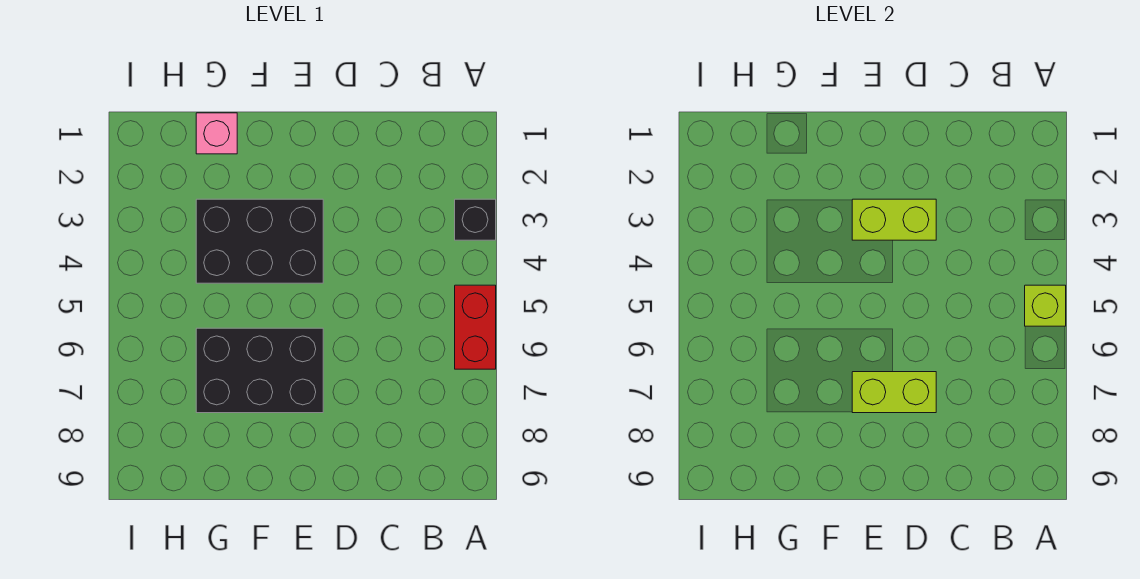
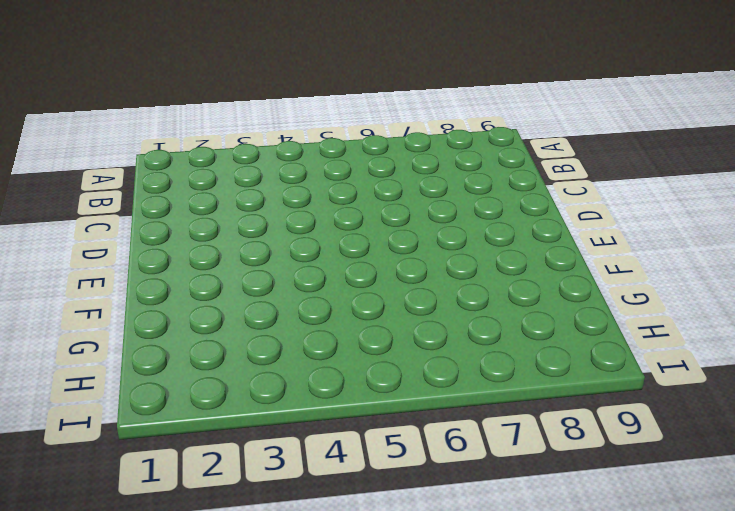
none -> black 1x1 brick [455,199,496,240]
none -> red 1x2 brick [455,285,496,369]

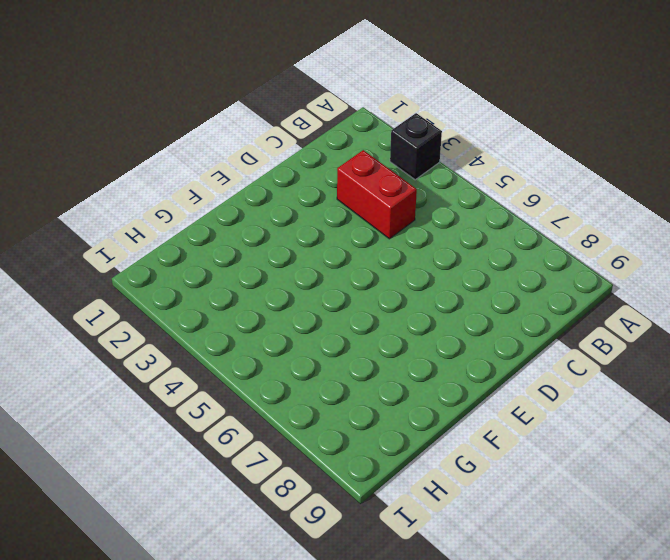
red 1x2 brick [337,150,417,239] -> red 1x2 brick moved to [455,285,496,369]
none -> black 2x3 brick [196,199,323,283]
none -> black 2x3 brick [196,328,323,413]

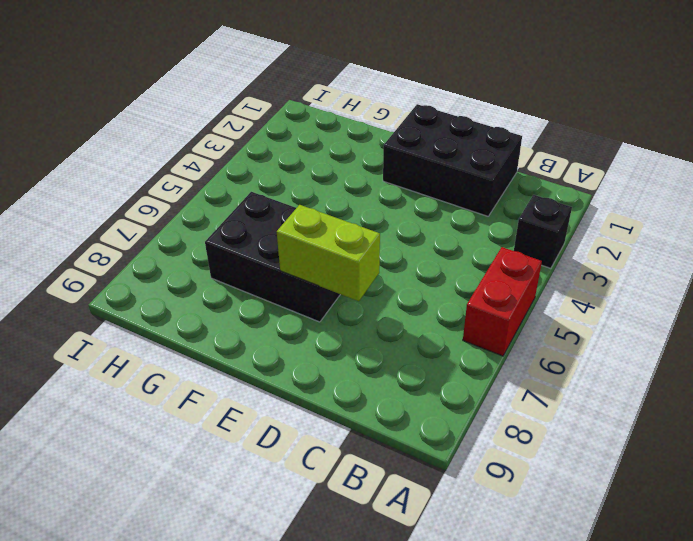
black 2x3 brick [383,104,522,216] -> black 2x3 brick moved to [196,199,323,283]
none -> pink 1x1 brick [196,113,237,154]
none -> lime 1x1 brick [1025,285,1066,326]

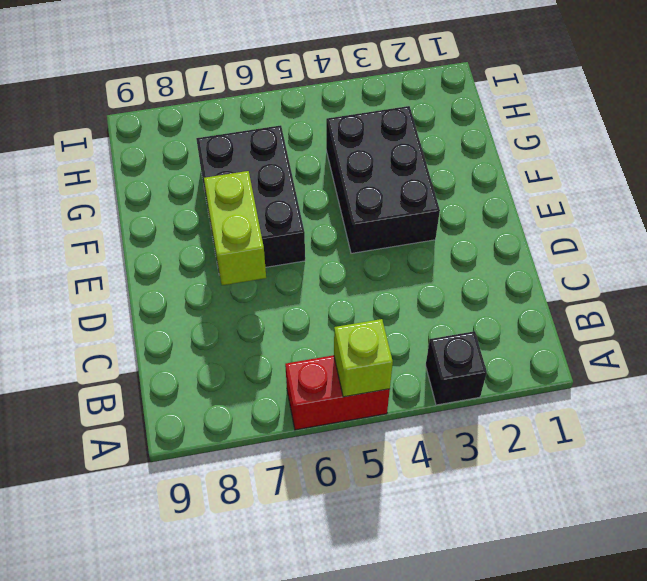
none -> pink 1x1 brick [196,113,237,154]
none -> lime 1x2 brick [852,199,936,240]

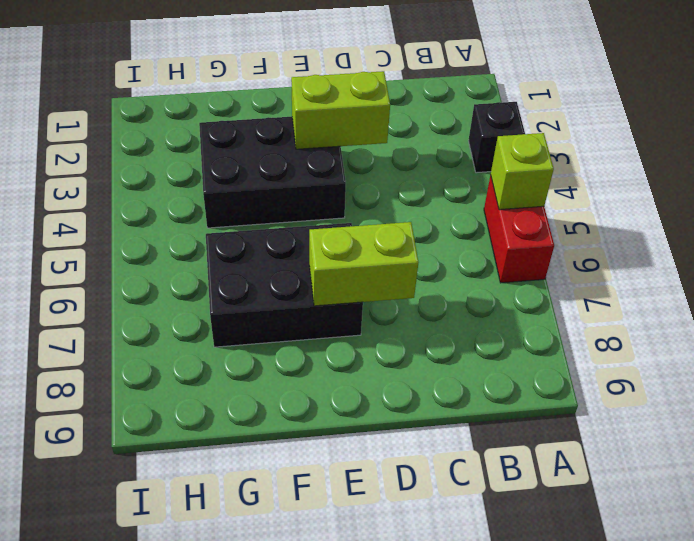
none -> pink 1x1 brick [196,113,237,154]

